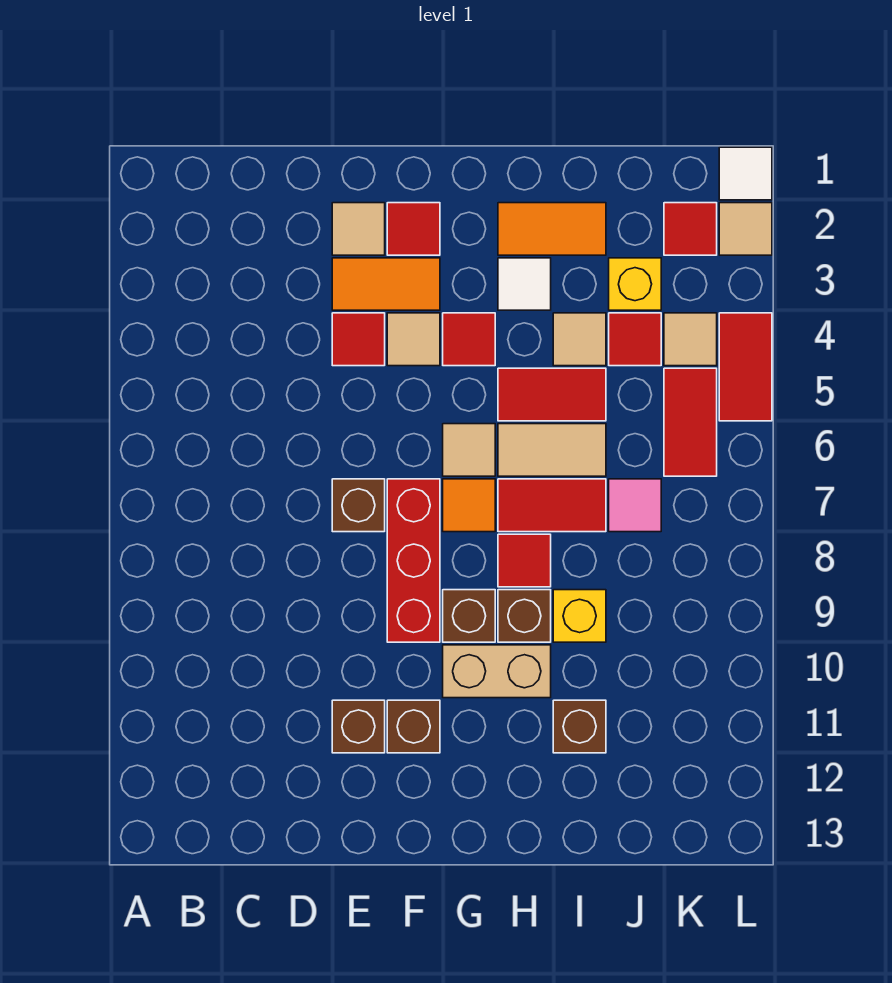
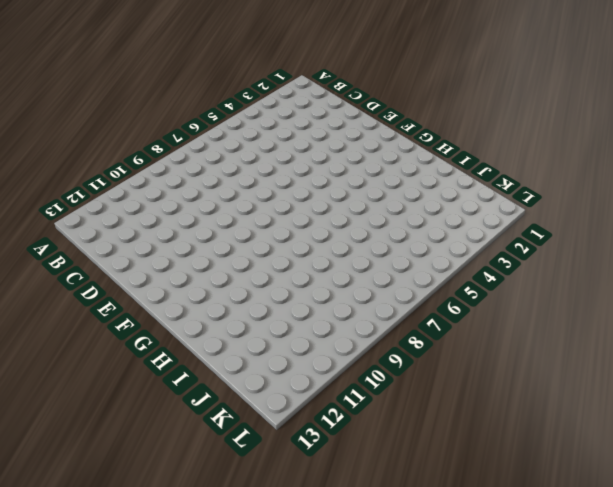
none -> tan 1x1 tile [332,203,385,255]
none -> orange 1x2 tile [332,258,440,310]
none -> red 1x1 tile [332,313,385,366]
none -> brown 1x1 brick [332,479,385,532]

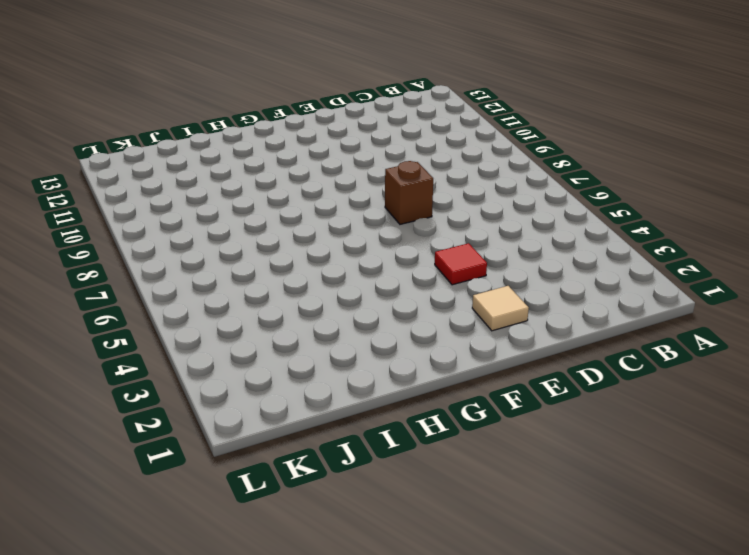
none -> orange 1x2 tile [332,258,440,310]
none -> brown 1x1 brick [332,700,385,753]
none -> red 1x1 tile [387,203,440,255]
none -> tan 1x1 tile [387,313,440,366]

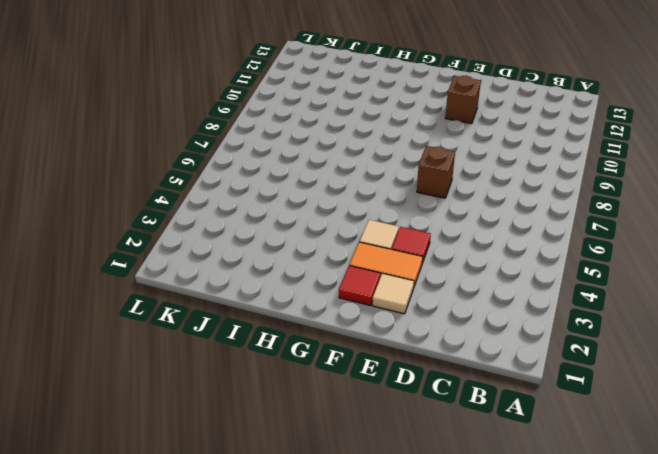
none -> red 1x3 brick [387,479,440,642]
none -> brown 1x1 brick [387,700,440,753]
none -> red 1x1 tile [443,313,495,366]
none -> tan 1x1 tile [443,424,495,476]

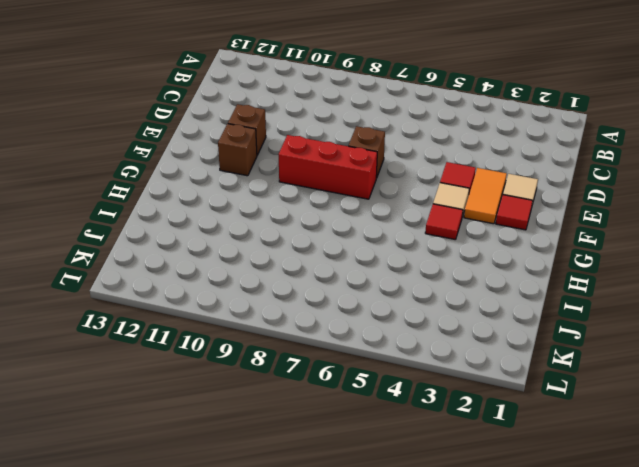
none -> tan 1x1 tile [443,424,495,476]
none -> orange 1x1 tile [443,479,495,532]
none -> brown 1x1 brick [443,590,495,642]
none -> tan 1x2 brick [443,645,551,698]

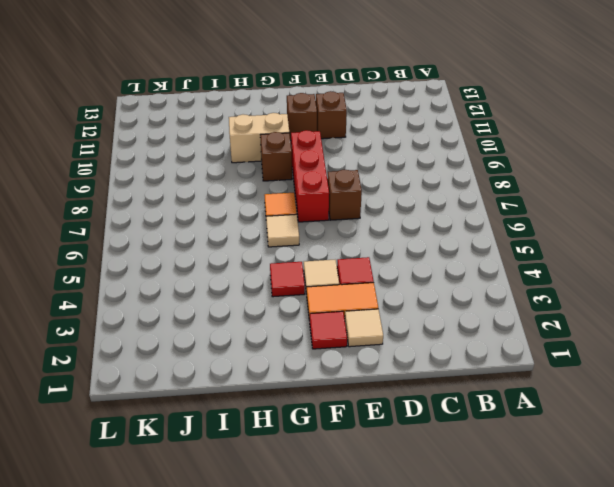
none -> orange 1x2 tile [498,203,606,255]
none -> white 1x1 tile [498,258,551,310]
none -> red 1x2 tile [498,368,606,421]
none -> tan 1x2 tile [498,424,606,476]

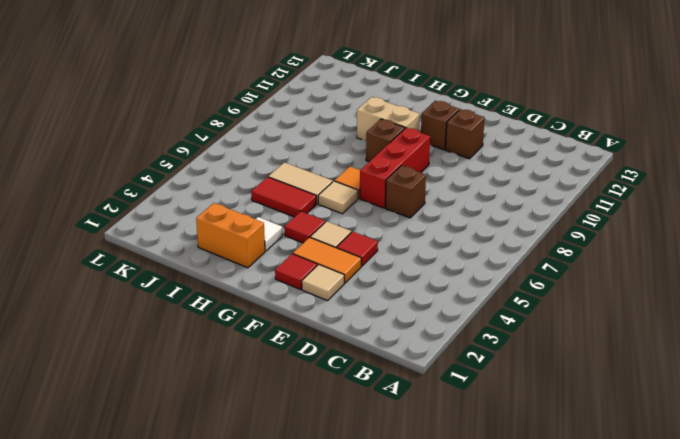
orange 1x2 brick [196,203,265,268] -> orange 1x2 tile [498,203,606,255]
none -> red 1x2 tile [498,479,606,532]
none -> red 1x1 tile [498,534,551,587]
none -> brown 1x1 brick [498,590,551,642]
none -> tan 1x1 tile [553,313,606,366]

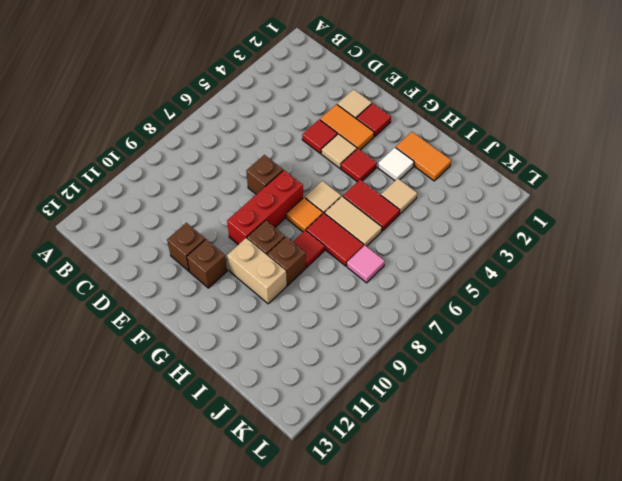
none -> yellow 1x1 brick [553,590,606,642]
none -> brown 1x1 brick [553,700,606,753]
none -> yellow 1x1 brick [609,258,661,310]
none -> red 1x1 tile [609,313,661,366]

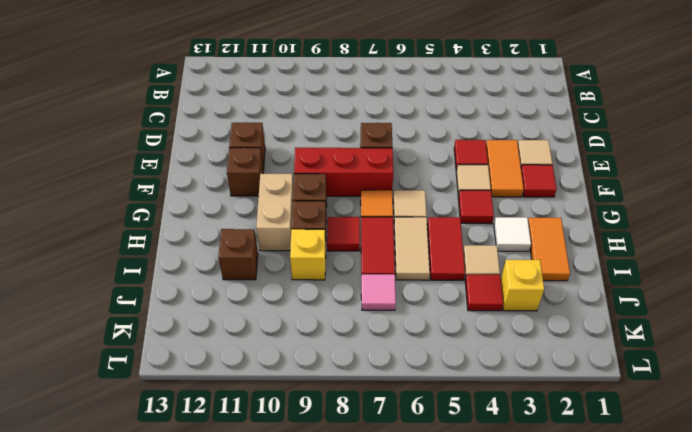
none -> red 1x1 tile [664,203,717,255]
none -> tan 1x1 tile [664,313,717,366]
none -> red 1x2 tile [664,368,717,476]
none -> white 1x1 tile [719,147,772,200]

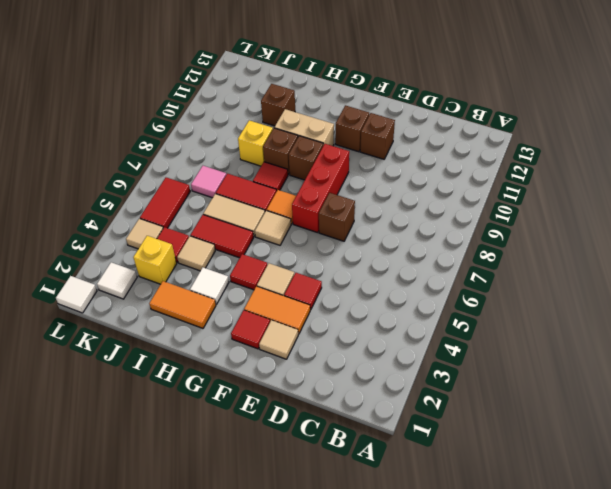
white 1x1 tile [97,262,137,299] -> red 1x1 tile [664,203,717,255]
none -> tan 1x1 tile [719,203,772,255]
none -> red 1x2 tile [719,313,772,421]

